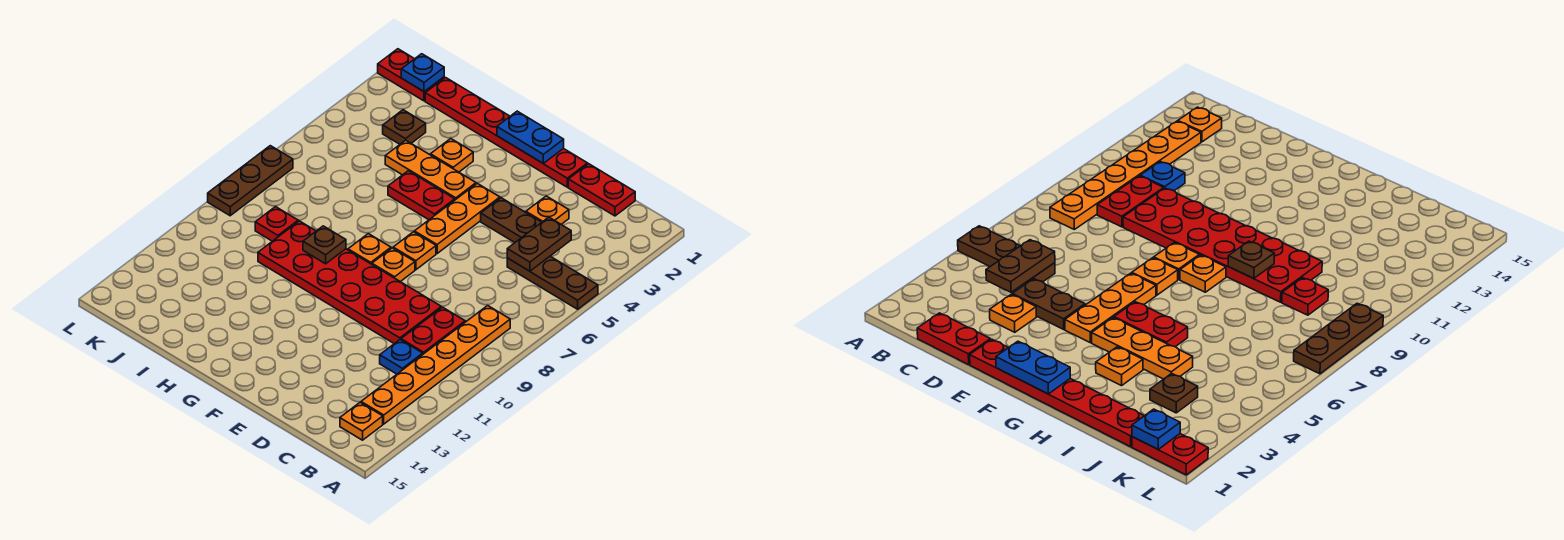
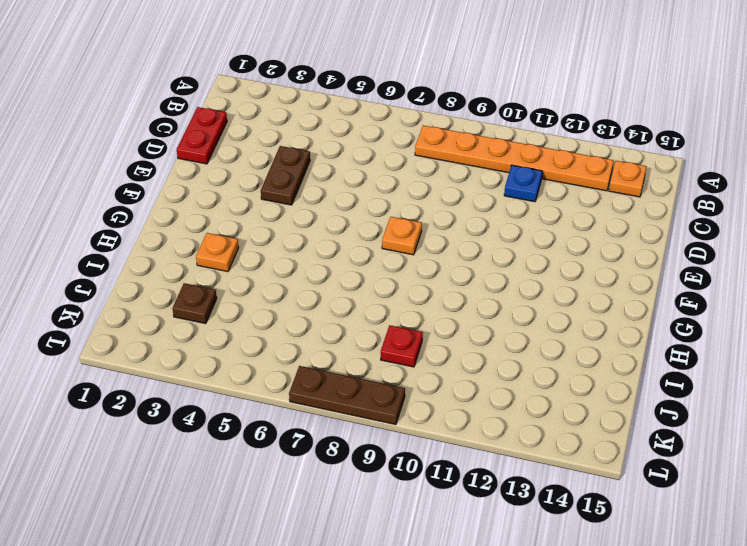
none -> brown 1x3 plate [507,256,598,309]
none -> red 1x2 plate [401,307,465,354]
none -> orange 1x1 plate [526,196,569,224]

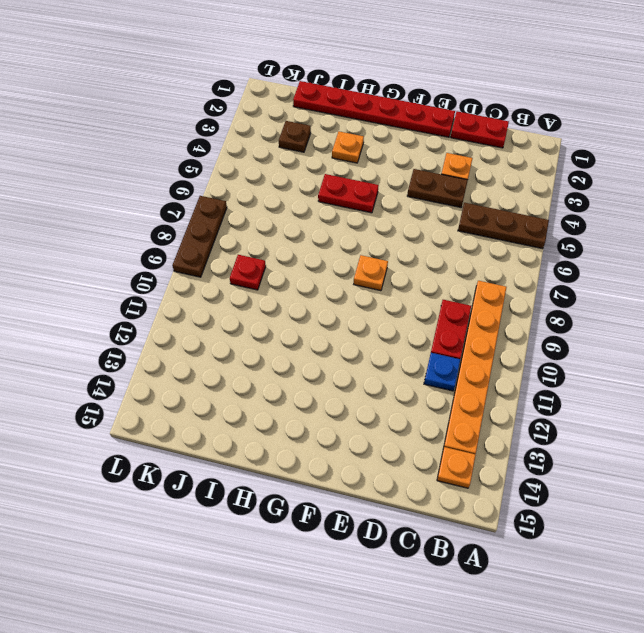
none -> red 2x6 plate [258,221,441,344]
none -> orange 1x3 plate [414,183,500,253]
none -> orange 1x1 plate [393,232,436,270]

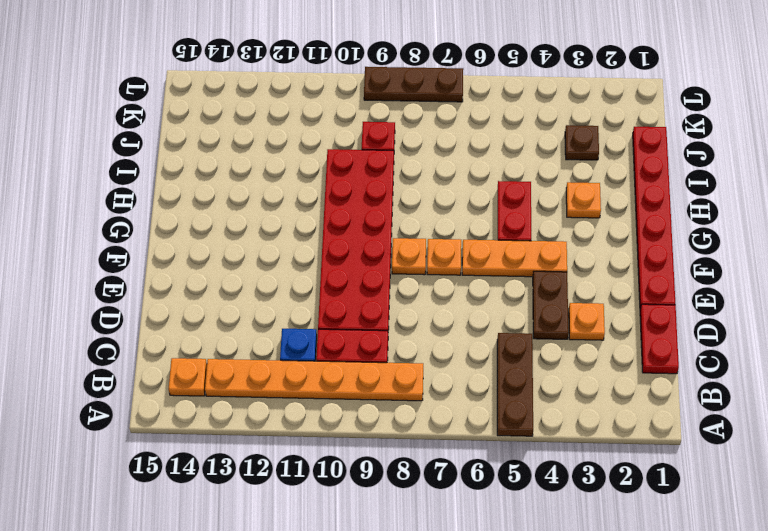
none -> orange 1x3 plate [385,140,476,200]
none -> orange 1x1 plate [348,234,391,264]
none -> red 1x2 plate [378,49,444,101]

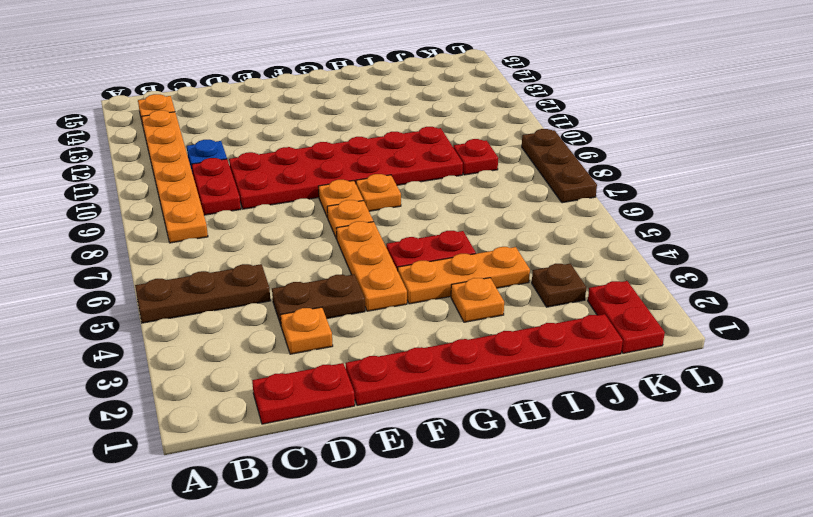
red 1x2 plate [588,281,665,353] -> red 1x2 plate turned to [378,49,444,101]
none -> brown 1x2 plate [507,217,571,271]
none -> blue 1x2 plate [497,111,564,163]
none -> brown 1x1 plate [303,226,346,264]

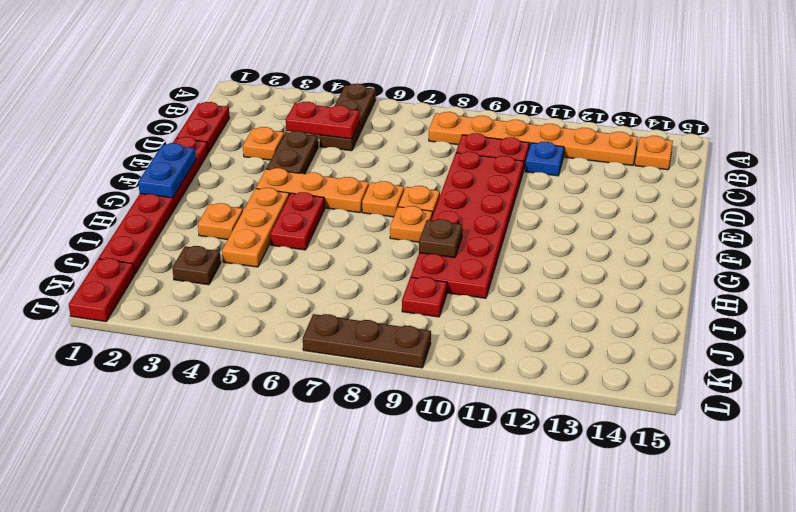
red 1x2 plate [286,102,360,139] -> brown 1x2 plate [507,217,571,271]
none -> blue 1x1 plate [401,54,444,92]

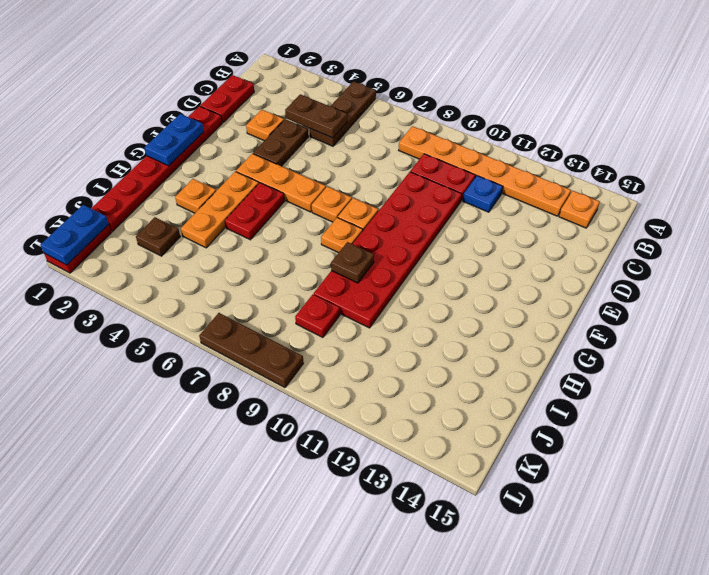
blue 1x2 plate [40,205,109,265] -> blue 1x1 plate [401,54,444,92]

